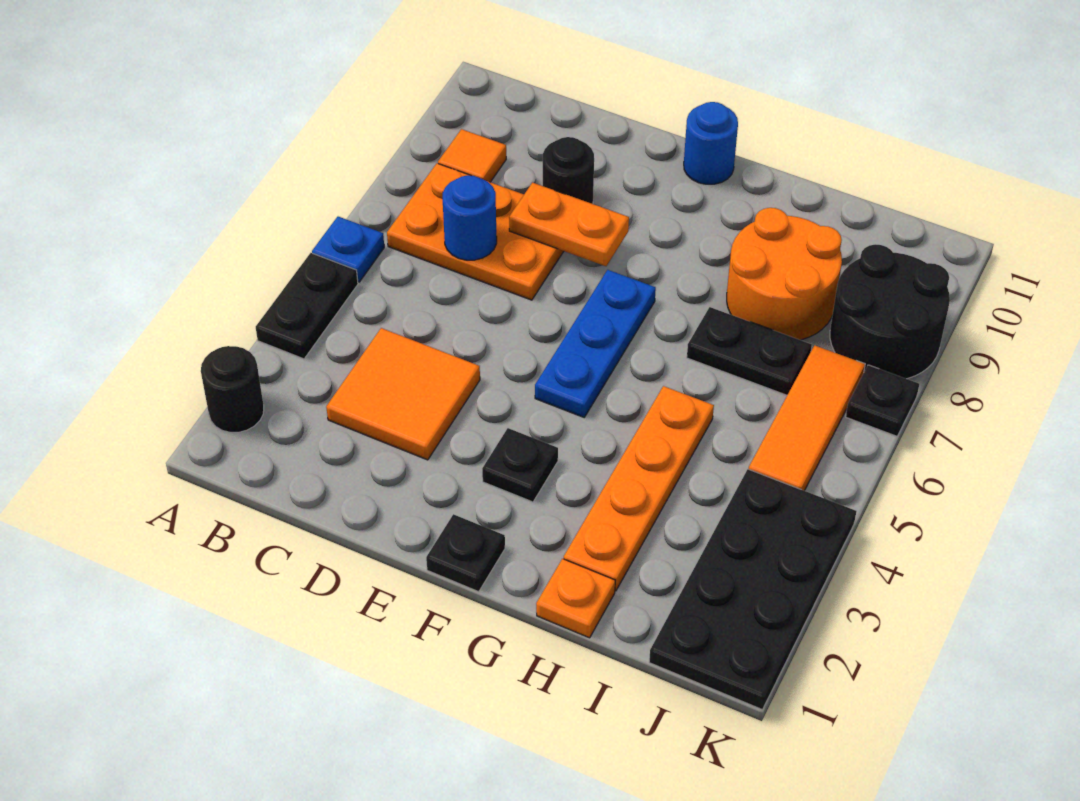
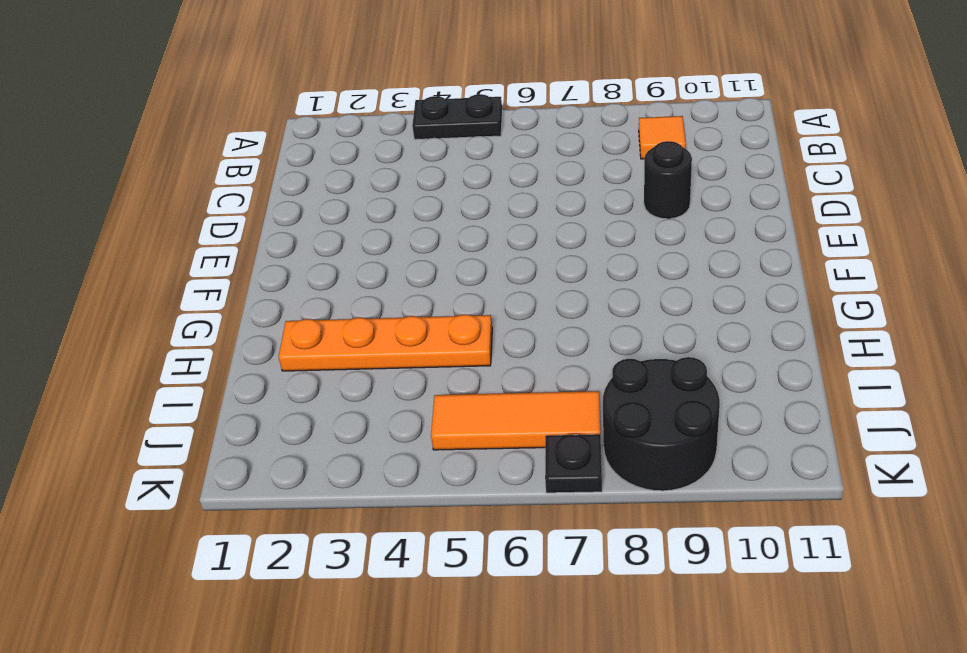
none -> black 1x1 round brick [201,346,264,432]
none -> blue 1x1 plate [312,217,384,282]
none -> orange 2x3 plate [387,163,564,300]

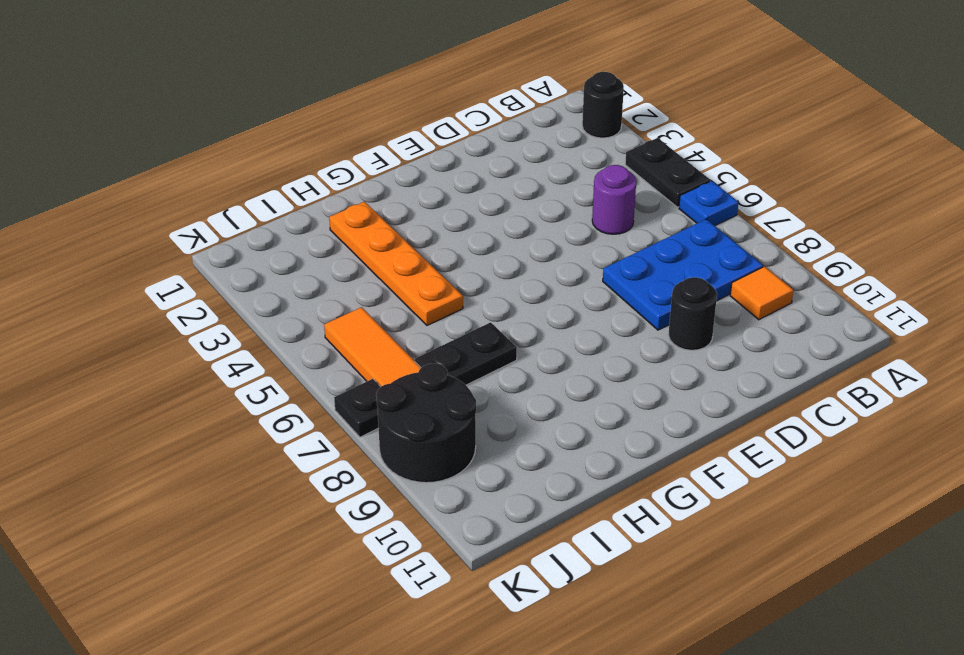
blue 2x3 plate [603,219,763,330] -> orange 2x3 plate [387,163,564,300]
purple 1x1 round brick [592,165,636,234] -> none
none -> orange 2x2 tile [326,328,480,460]
none -> black 1x1 plate [426,514,505,592]
none -> black 1x1 plate [482,428,558,502]

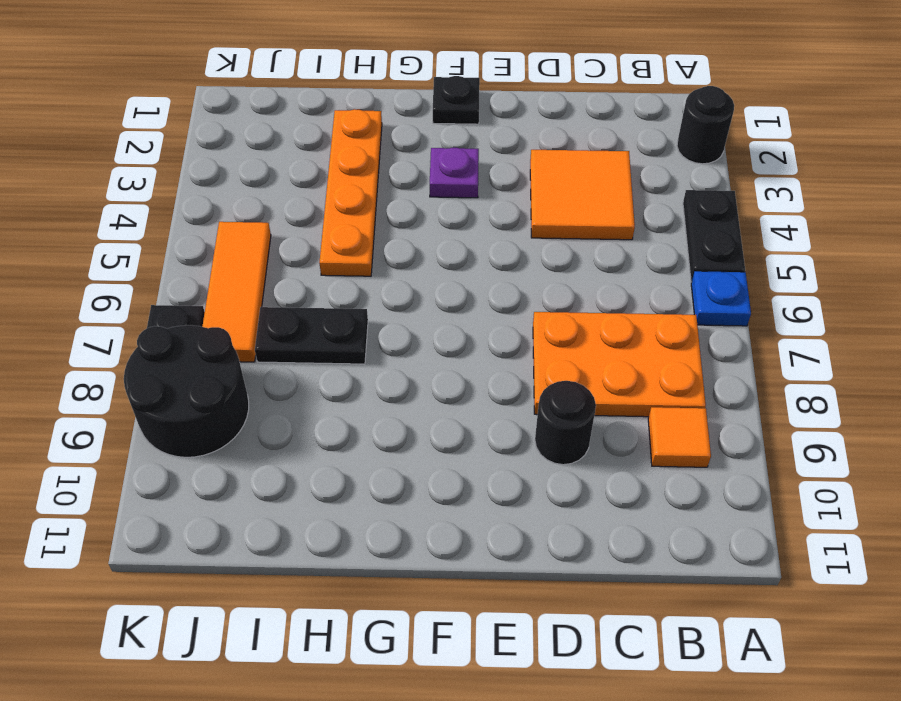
purple 1x1 plate [430,148,479,198] -> black 1x1 plate [482,428,558,502]
none -> blue 1x3 plate [535,270,656,417]
none -> blue 1x1 round brick [684,102,738,184]
none -> orange 1x1 plate [536,559,615,638]

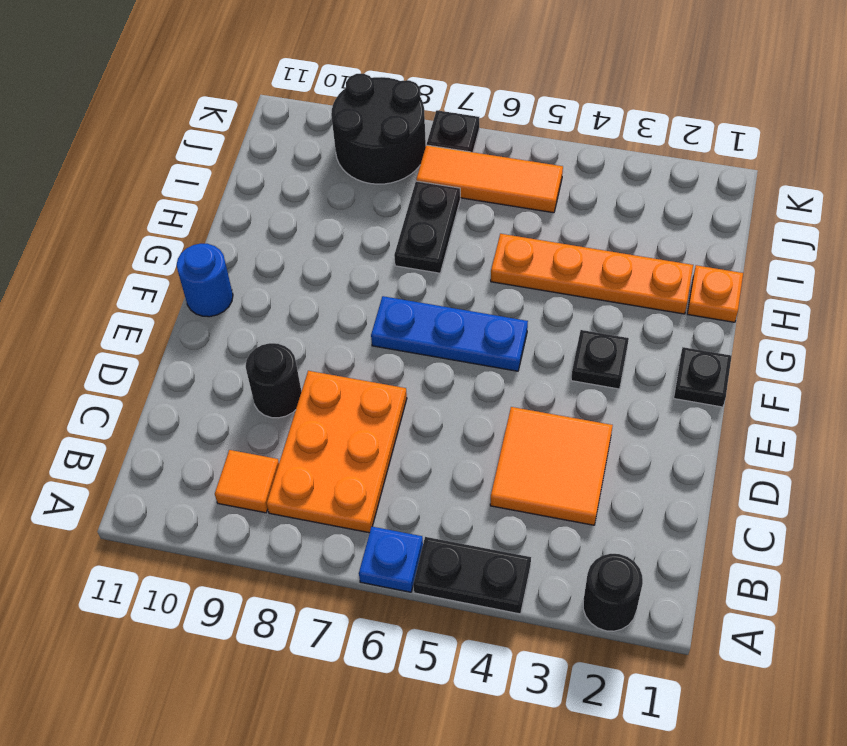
none -> orange 2x2 round brick [727,208,842,340]
none -> black 2x4 plate [649,469,856,710]
none -> blue 1x1 round brick [443,175,497,260]

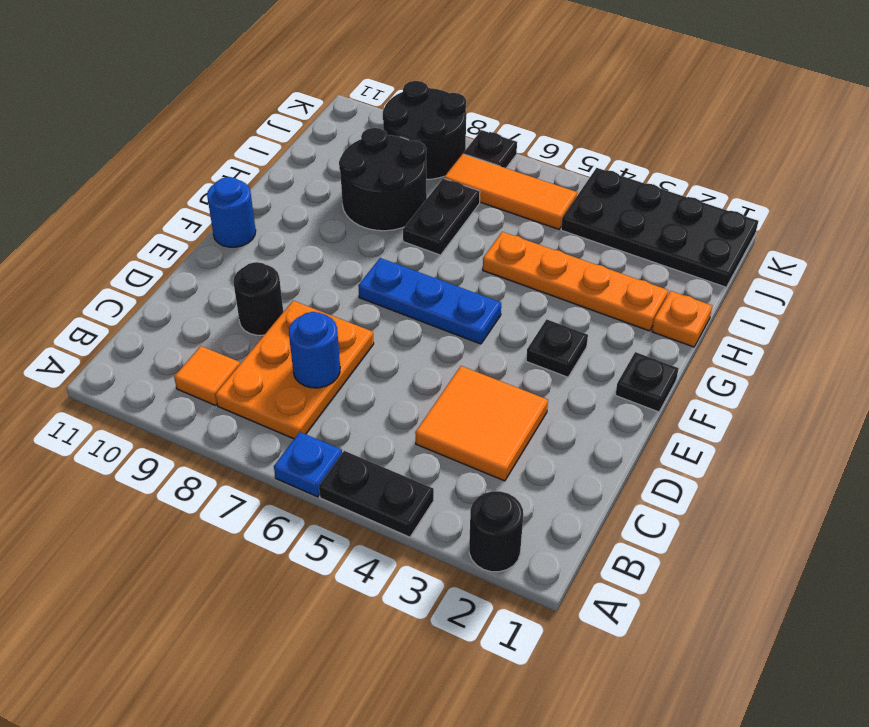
black 2x2 round brick [339,128,427,231] -> orange 2x2 round brick [727,208,842,340]
none -> orange 1x2 plate [509,183,629,266]

